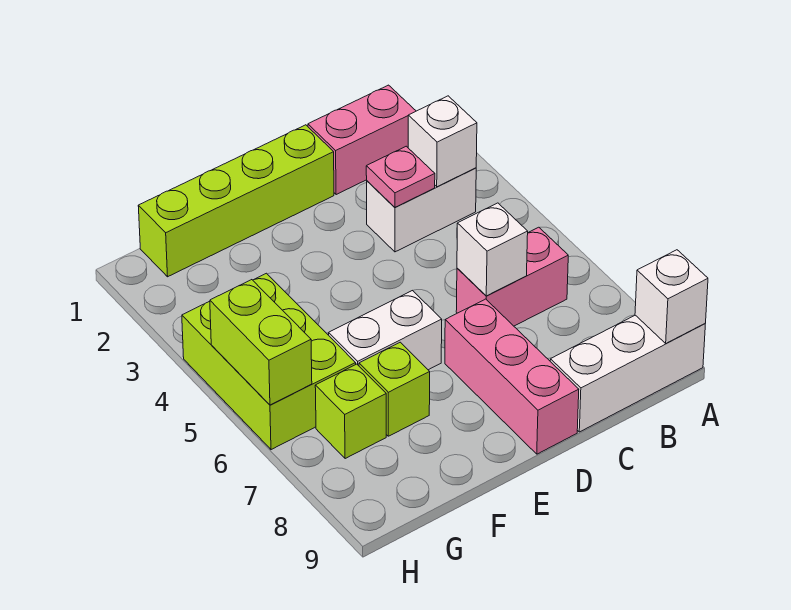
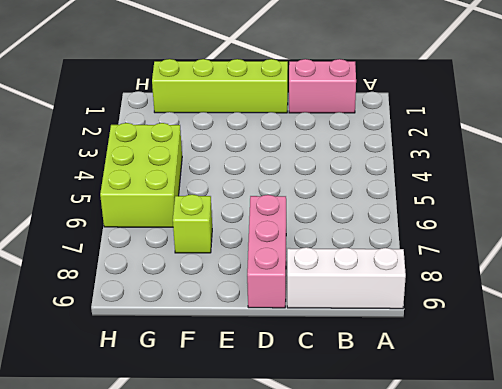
none -> white 1x2 brick [367,168,476,252]
none -> pink 1x2 brick [456,227,568,326]
none -> white 1x2 brick [329,290,442,370]

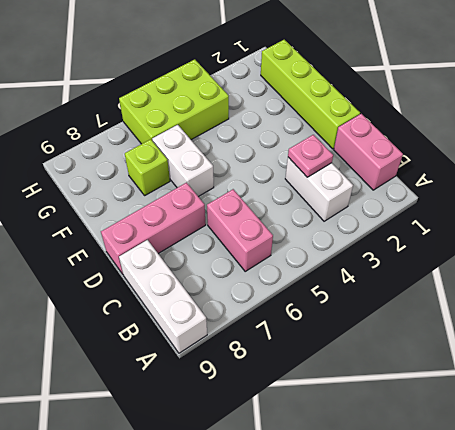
none -> lime 1x1 brick [315,364,386,459]
none -> white 1x1 brick [635,250,708,344]
none -> white 1x1 brick [408,96,477,187]

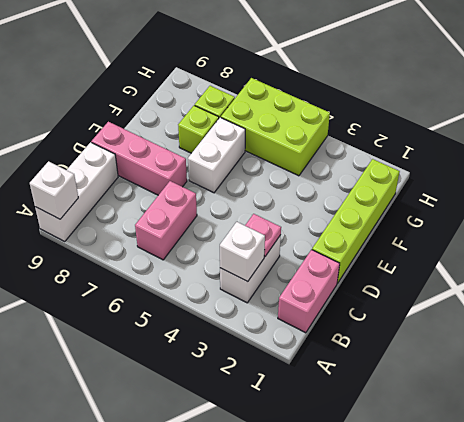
none -> white 1x1 brick [457,203,528,296]
none -> lime 1x2 brick [210,280,312,405]

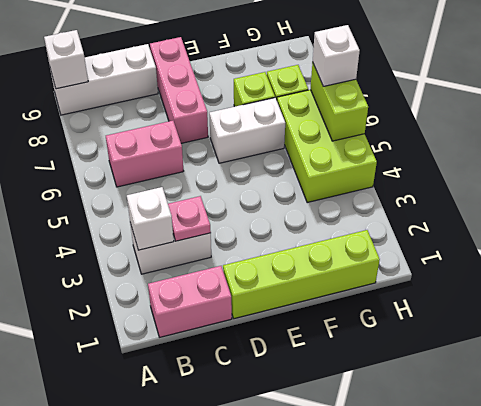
white 1x1 brick [313,25,360,86] -> white 1x1 brick moved to [457,203,528,296]

